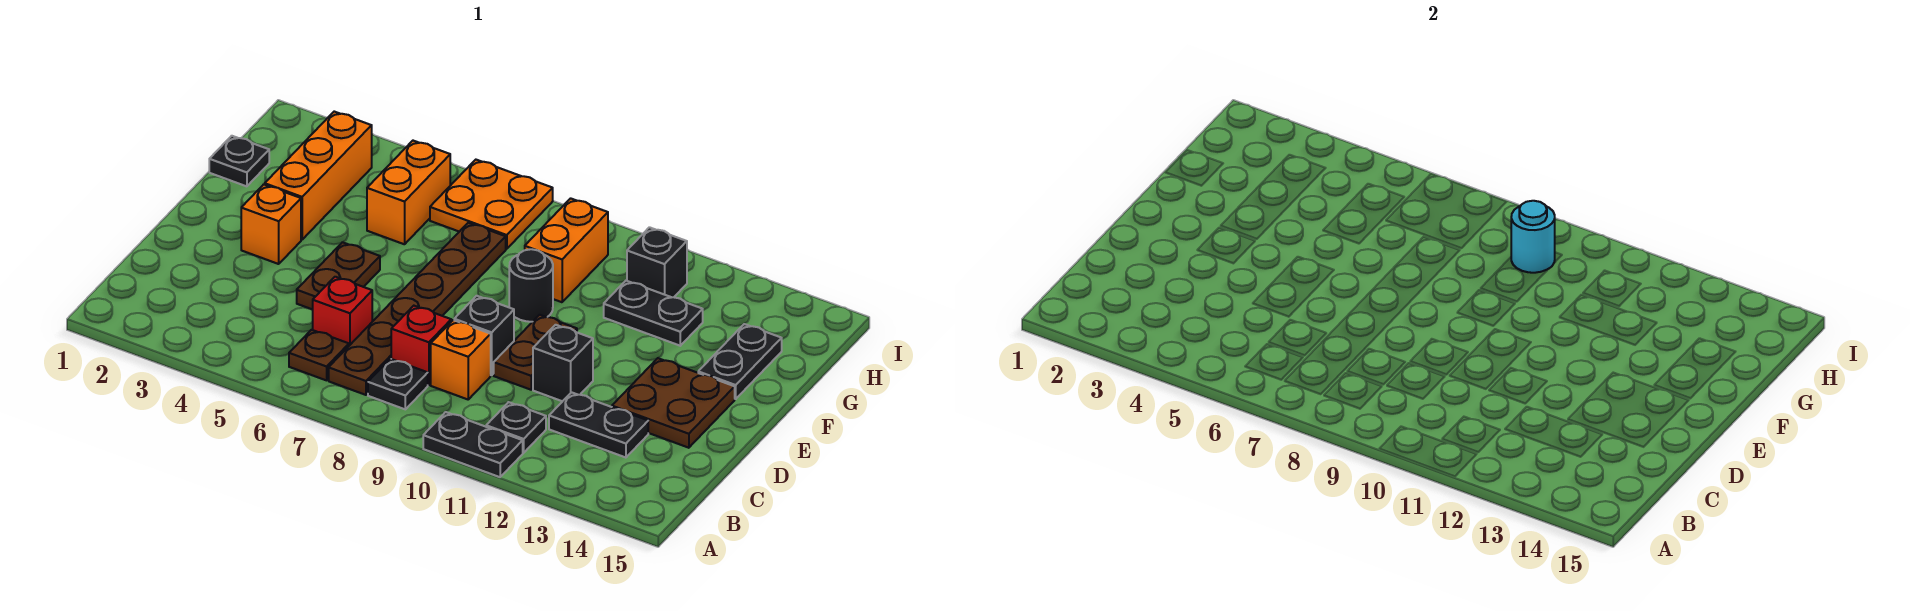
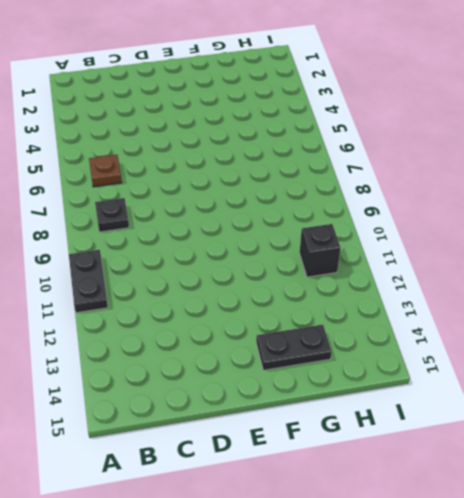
none -> brown 1x6 plate [329,223,506,395]
none -> black 1x1 plate [486,402,546,453]
none -> red 1x1 brick [313,277,372,346]

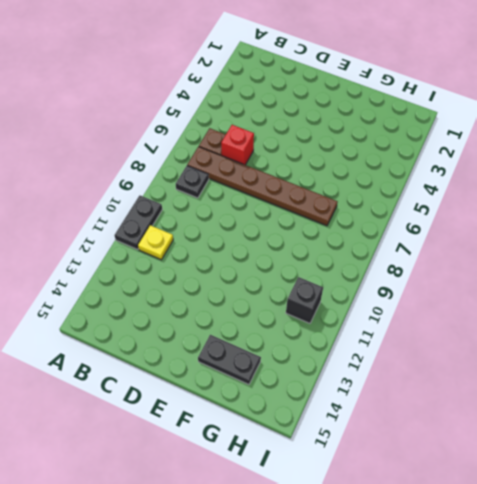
yellow 1x1 plate [138,225,173,260] -> black 1x1 plate [486,402,546,453]
none -> red 1x1 brick [391,306,451,385]
none -> orange 1x1 brick [431,320,491,399]
none -> black 1x2 plate [549,392,648,458]

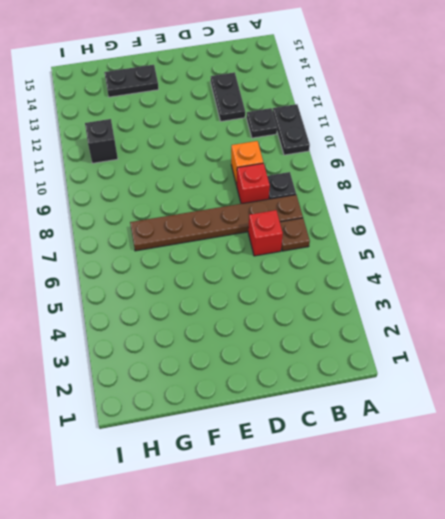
none -> brown 1x2 plate [297,242,380,310]
none -> black 1x1 brick [454,296,514,375]
none -> brown 1x2 plate [494,315,577,390]

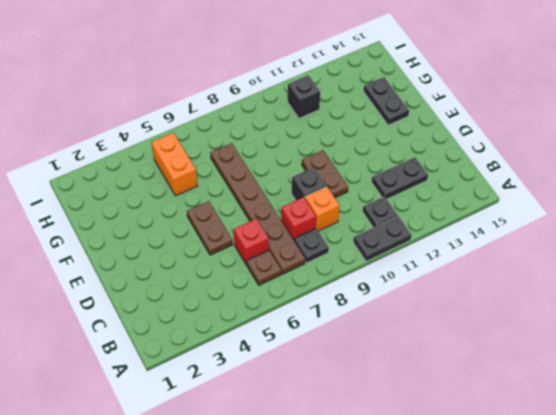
none -> black 1x1 brick [533,325,593,401]
none -> brown 2x2 plate [612,358,735,448]
none -> orange 1x1 brick [241,184,301,264]

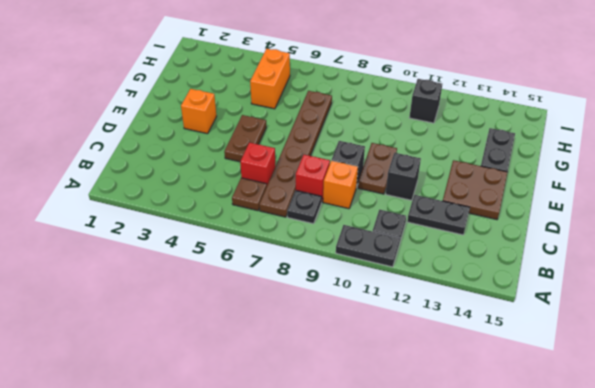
none -> orange 1x3 brick [265,112,372,240]
none -> black 1x1 round brick [509,249,553,322]
none -> black 1x1 plate [209,136,269,186]

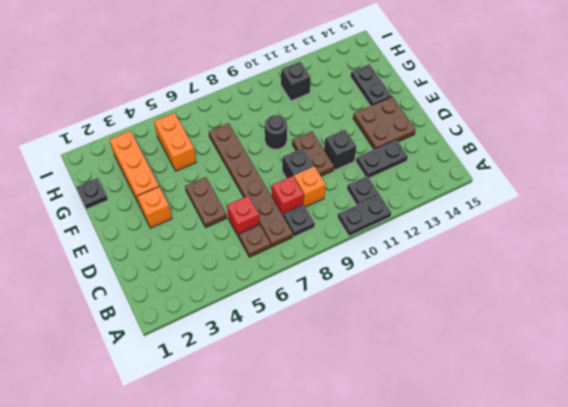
none -> orange 1x2 brick [525,198,608,302]
none -> black 1x2 plate [604,281,703,346]
none -> orange 2x2 plate [430,160,553,249]

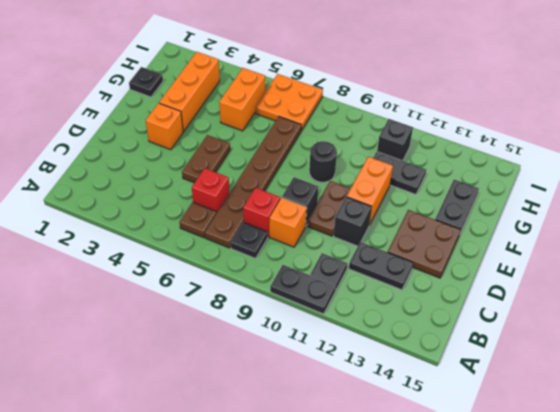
orange 1x2 brick [347,157,393,225] -> orange 1x2 brick moved to [525,198,608,302]
none -> cyan 1x1 round brick [1511,201,1555,273]

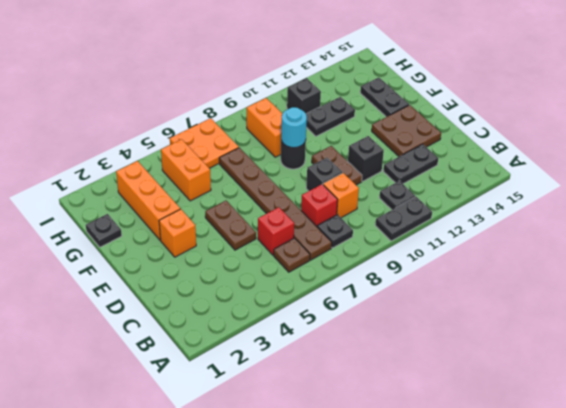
cyan 1x1 round brick [281,107,307,148] -> cyan 1x1 round brick moved to [1511,201,1555,273]

